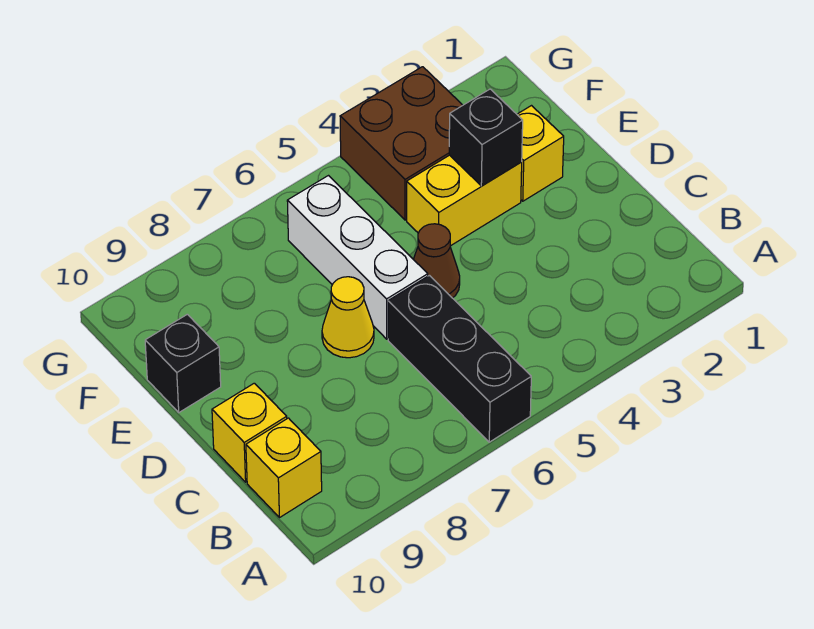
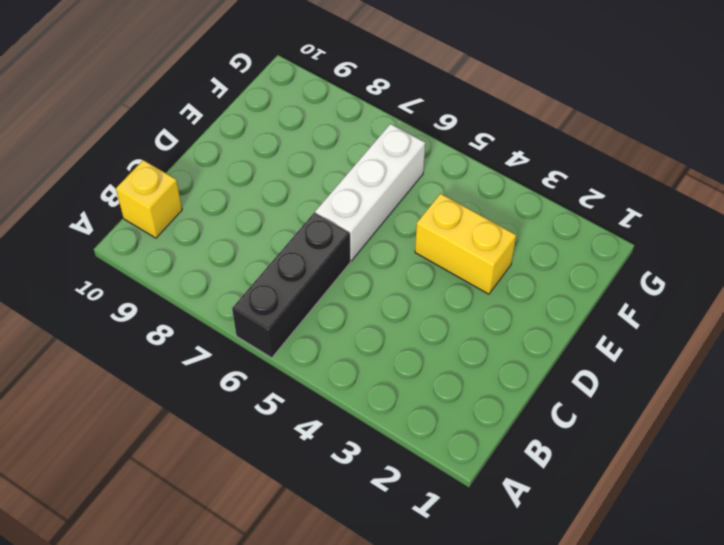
none -> yellow 1x1 brick [212,383,287,482]
none -> brown 1x1 cone [413,224,460,298]

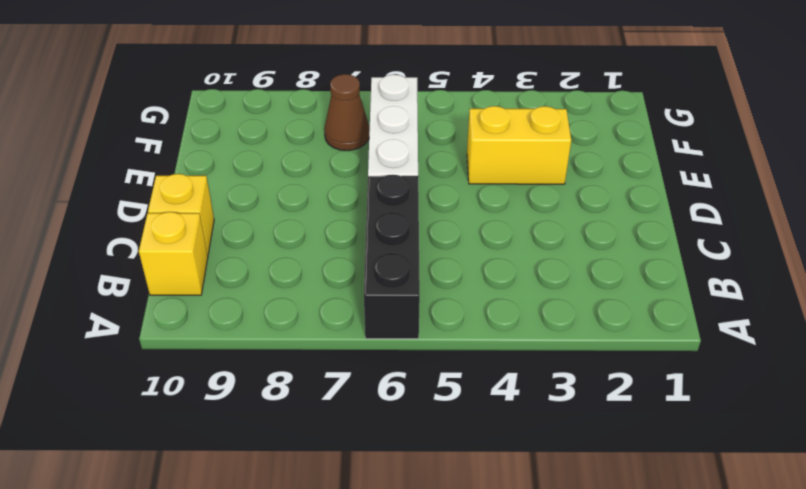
brown 1x1 cone [324,74,370,151] -> brown 1x1 cone moved to [413,224,460,298]
none -> yellow 1x1 cone [322,277,374,358]
none -> yellow 1x1 brick [517,106,564,201]

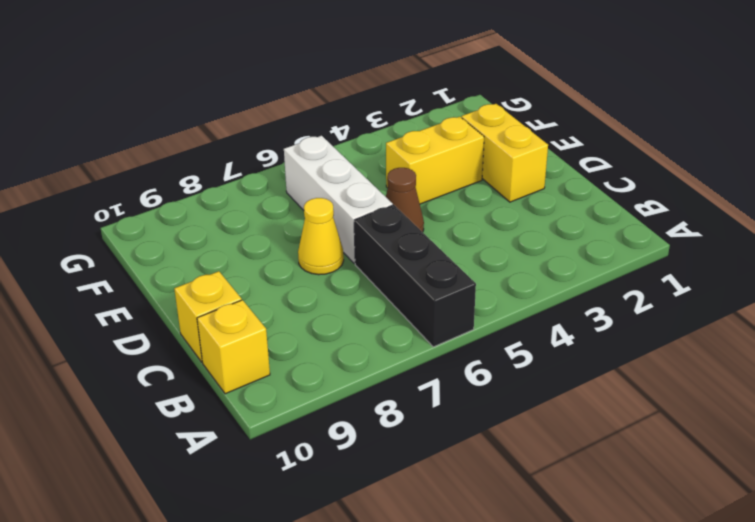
yellow 1x2 brick [461,104,548,202] -> yellow 1x1 brick [517,106,564,201]
none -> black 1x1 brick [145,314,221,412]
none -> brown 2x2 brick [340,67,463,220]

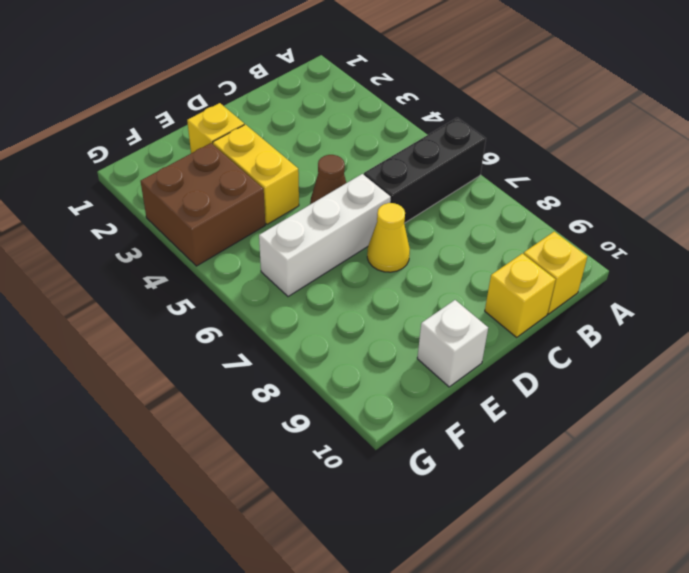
white 1x1 brick [417,300,488,387] -> black 1x1 brick [145,314,221,412]
none -> black 1x1 brick [449,89,523,186]

